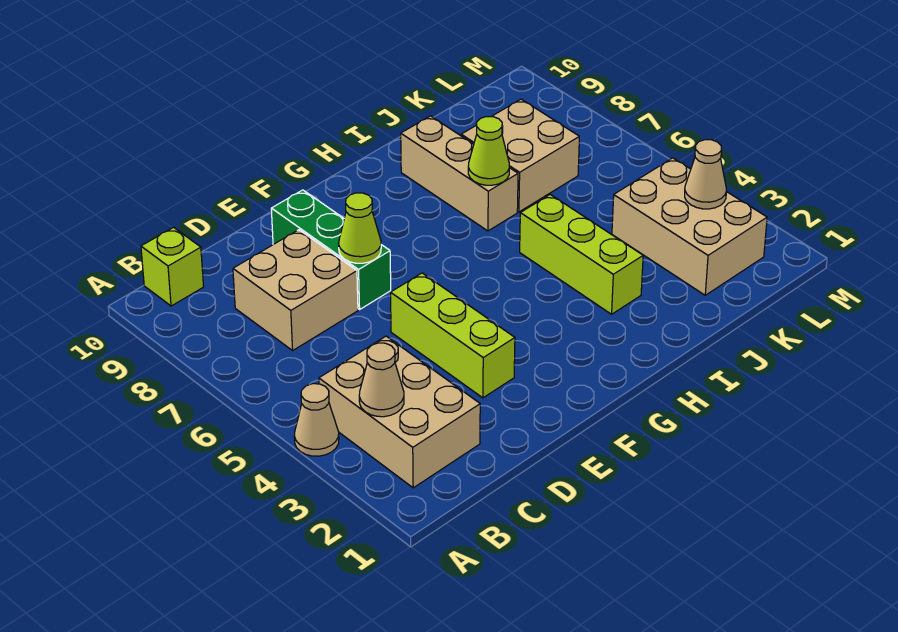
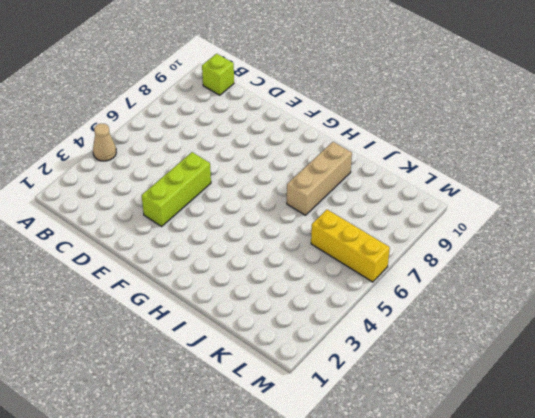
yellow 1x3 brick [311,210,390,282] -> none
none -> tan 2x3 brick [319,336,480,488]
none -> tan 2x2 brick [233,230,358,350]
none -> green 1x3 brick [271,190,391,309]

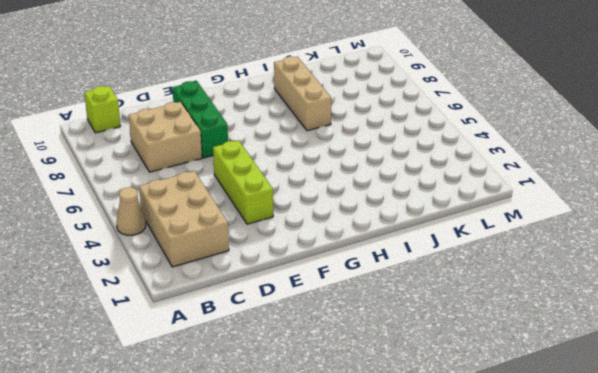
none -> lime 1x3 brick [520,195,643,314]
none -> tan 2x2 brick [461,99,579,212]
none -> tan 2x3 brick [612,158,767,295]

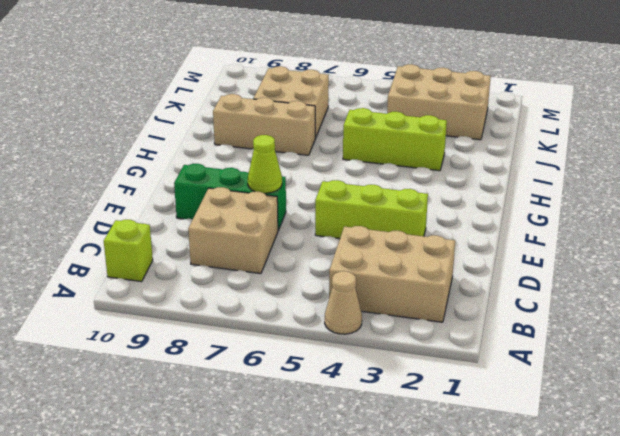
none -> tan 1x1 cone [359,343,404,417]
none -> lime 1x1 cone [468,117,509,185]
none -> tan 1x1 cone [685,140,726,209]

